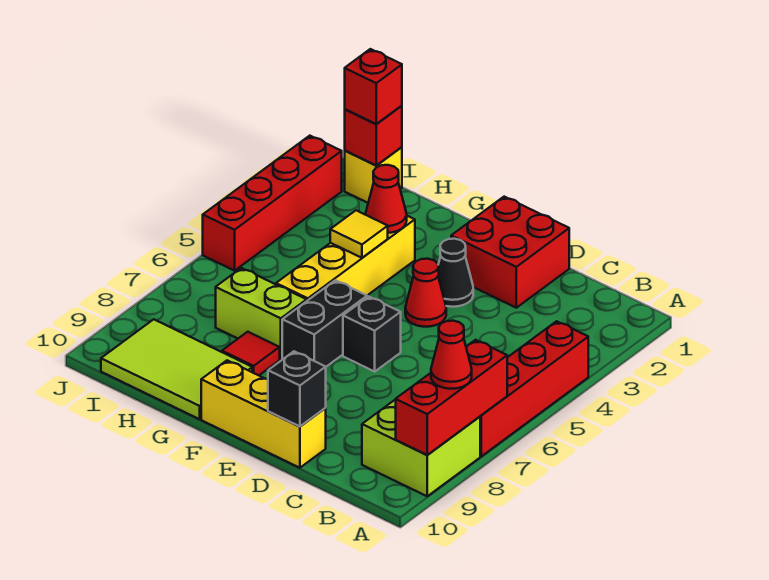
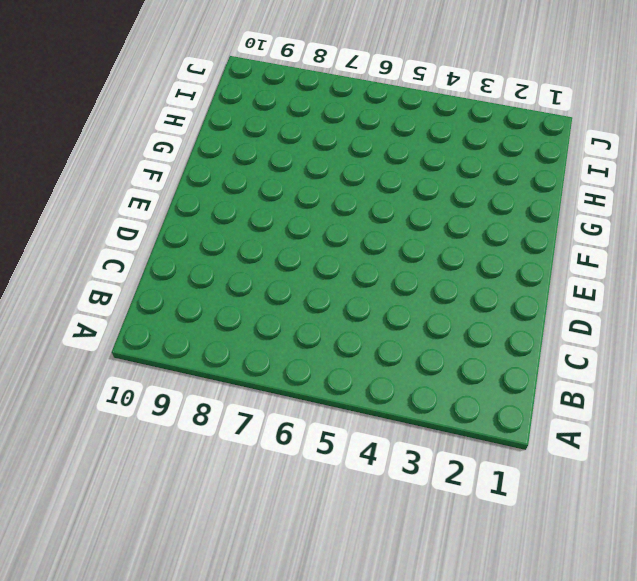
none -> red 1x4 brick [480,321,588,456]
none -> lime 2x2 brick [362,399,480,496]
none -> red 2x2 brick [451,197,569,308]

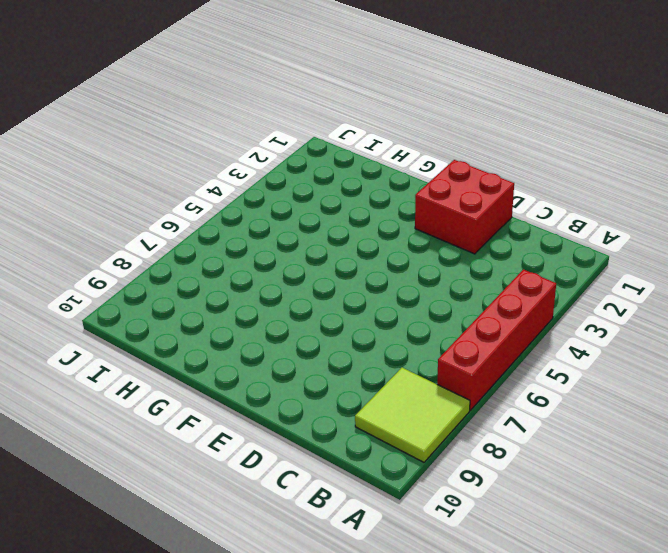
lime 2x2 tile [355,368,470,462] -> lime 2x2 brick [362,399,480,496]
none -> yellow 1x3 brick [201,360,326,468]
none -> black 1x1 cone [438,239,473,307]
none -> red 1x1 cone [405,259,446,327]

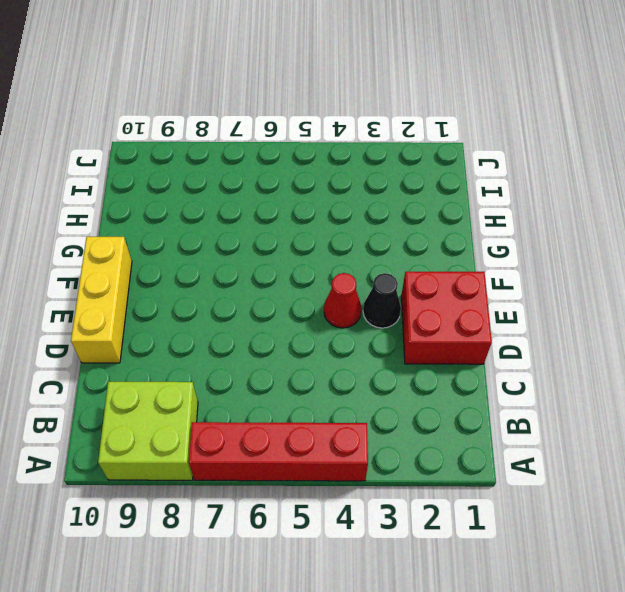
none -> black 1x1 brick [343,297,401,371]
none -> black 1x2 brick [282,280,367,367]
none -> yellow 1x4 brick [276,216,415,301]

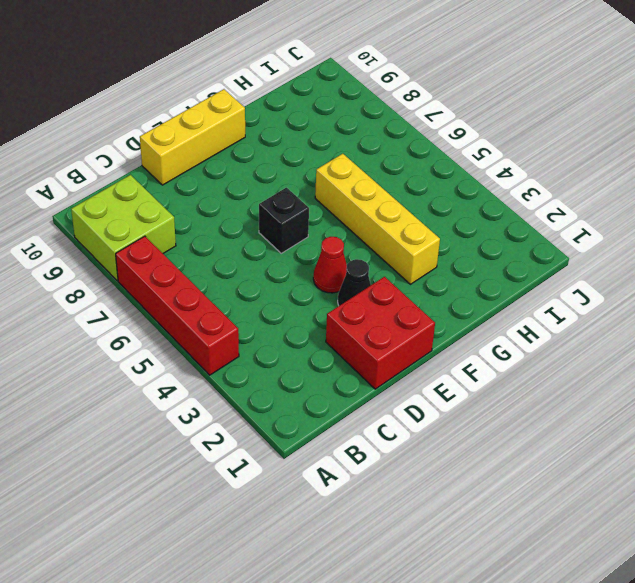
none -> black 1x2 brick [282,280,367,367]
none -> lime 1x2 brick [216,268,307,359]
none -> red 1x1 tile [222,332,280,375]

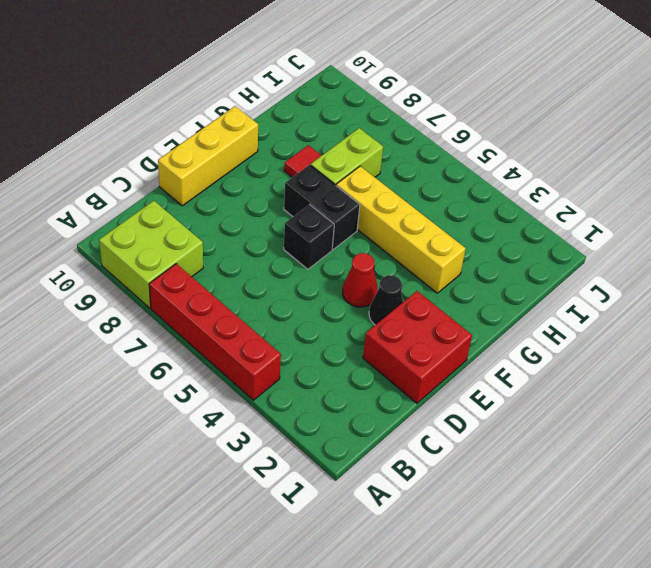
none -> lime 2x3 tile [101,319,252,419]
none -> yellow 1x1 brick [345,147,402,203]
none -> red 1x4 brick [203,136,342,271]

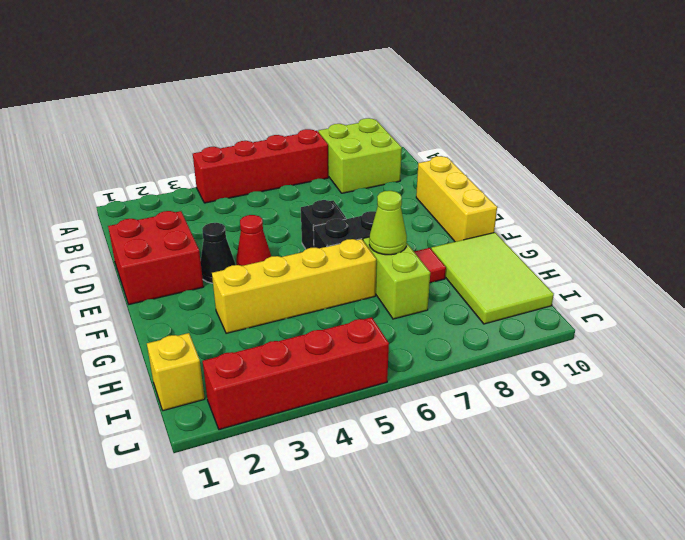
lime 1x1 cone [369,191,407,255] -> none
none -> red 1x3 brick [396,340,507,455]
none -> black 1x1 brick [268,351,326,427]
none -> red 1x1 cone [366,165,407,233]

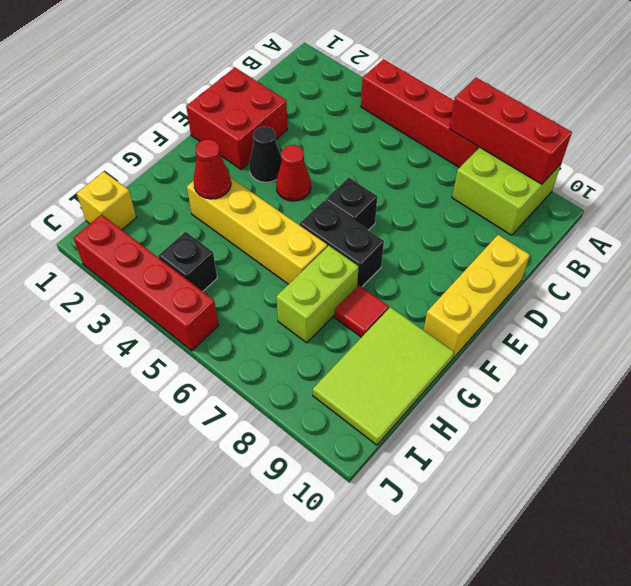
black 1x1 brick [159,232,217,291] -> black 1x1 brick moved to [268,351,326,427]
none -> yellow 1x1 tile [330,210,388,258]
none -> red 1x1 brick [345,106,402,166]
none -> red 1x1 cone [431,321,472,389]

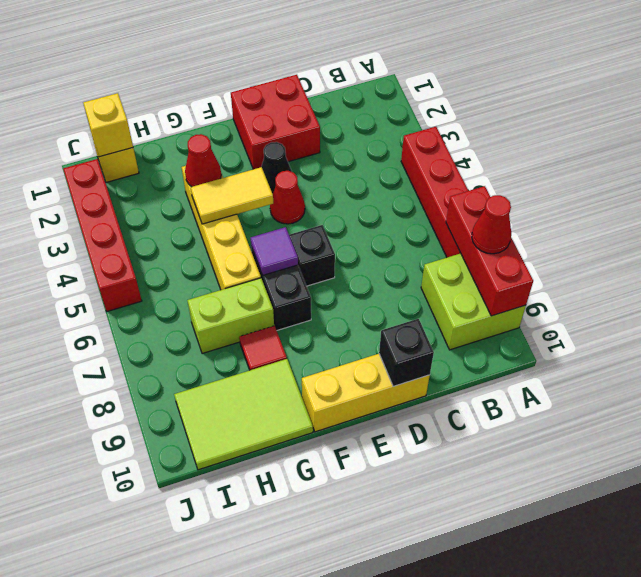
yellow 1x2 tile [191,167,273,224] -> yellow 1x1 tile [330,210,388,258]
purple 1x1 tile [251,227,298,275] -> none
yellow 1x1 brick [83,93,133,157] -> red 1x1 brick [345,106,402,166]
none -> red 1x1 brick [345,49,402,124]

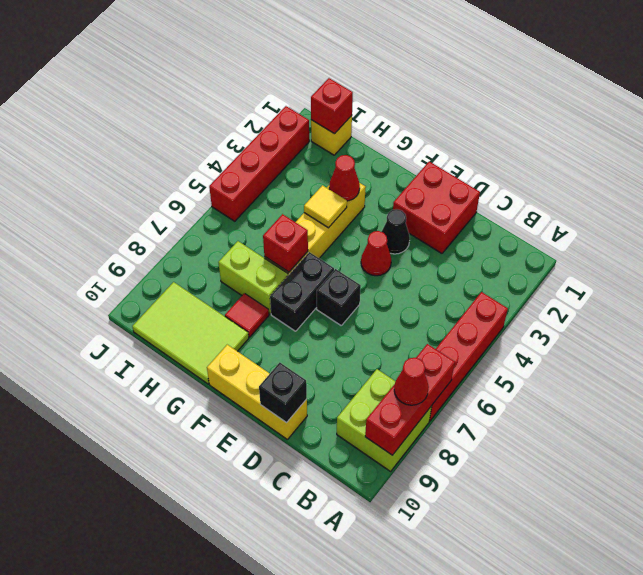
red 1x1 brick [263,214,308,272] -> red 1x1 brick moved to [345,49,402,124]

